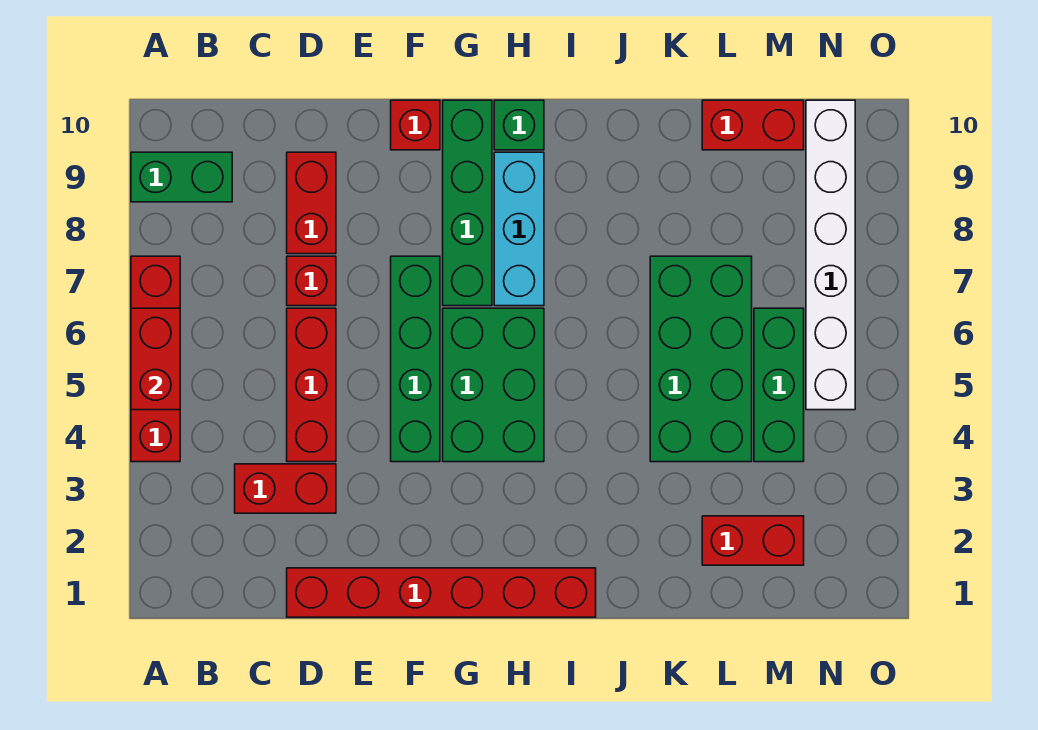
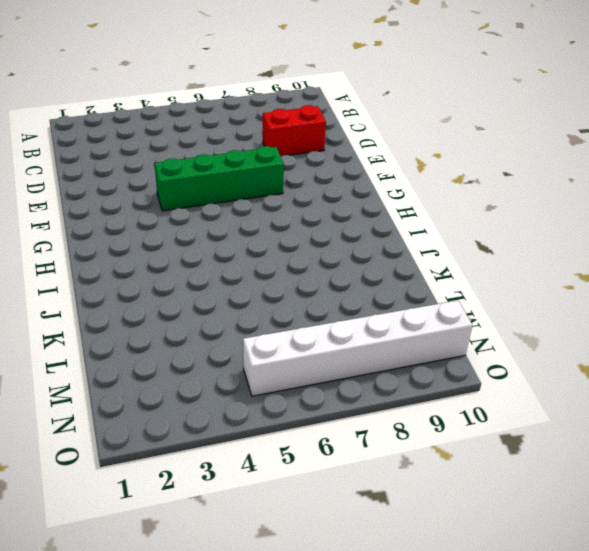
none -> red 1x4 brick [131,256,180,462]
none -> green 1x2 brick [131,152,232,202]
none -> red 1x2 brick [235,464,336,513]

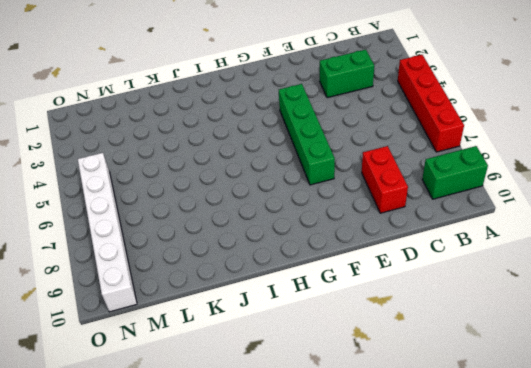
green 1x2 brick [320,50,374,98] -> red 1x2 brick [235,464,336,513]
none -> red 1x6 brick [287,568,596,617]
none -> red 1x3 brick [287,308,336,462]
none -> red 1x1 brick [287,256,336,306]

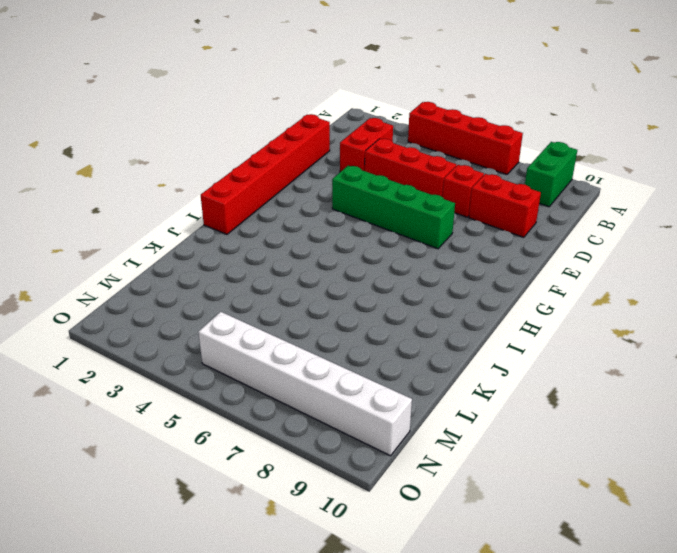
none -> red 1x1 brick [391,100,440,150]
none -> green 2x3 brick [443,308,544,462]
none -> green 1x4 brick [443,100,492,306]

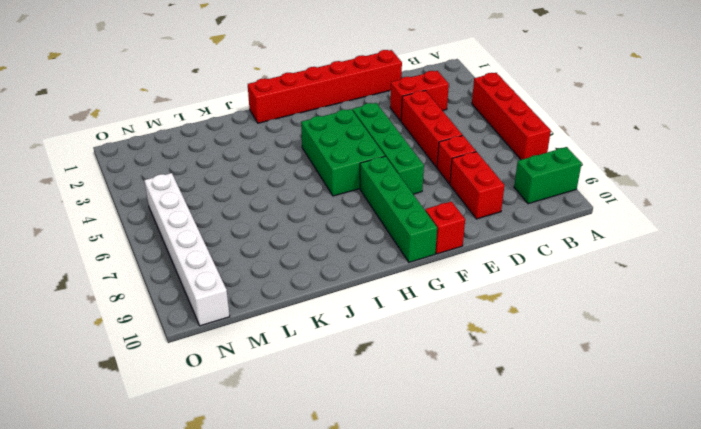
none -> cyan 1x3 brick [494,152,544,306]
none -> green 1x1 brick [494,100,544,150]
none -> green 2x4 brick [650,256,752,462]

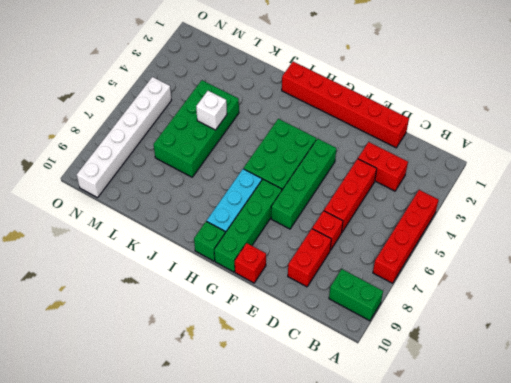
white 1x1 brick [196,91,227,130] -> none
none -> red 1x2 brick [702,516,804,565]
none -> red 1x2 brick [702,100,804,150]
none -> green 1x3 brick [754,308,804,462]

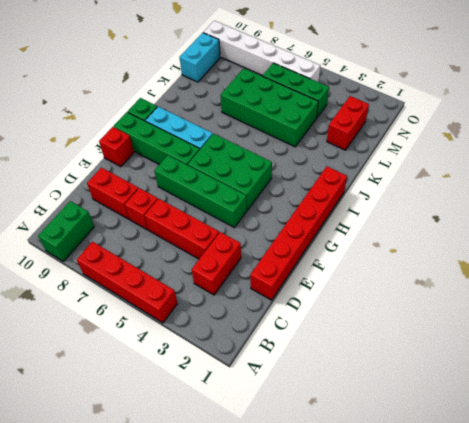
cyan 1x2 brick [180,33,220,82] -> red 1x2 brick [702,100,804,150]
none -> red 1x2 brick [131,308,180,410]

